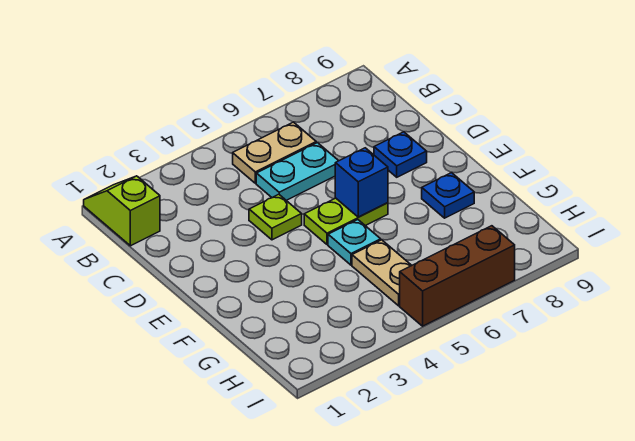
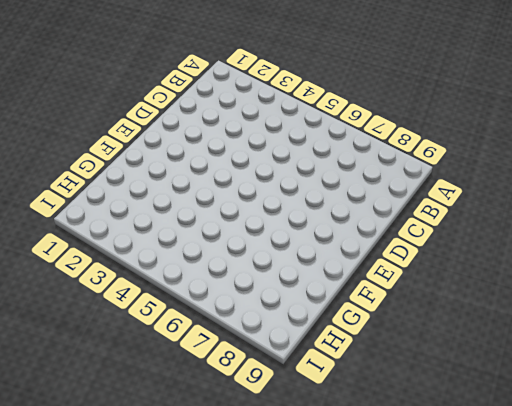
none -> lime 1x2 slope [84,176,160,246]
none -> tan 1x2 plate [233,122,316,183]

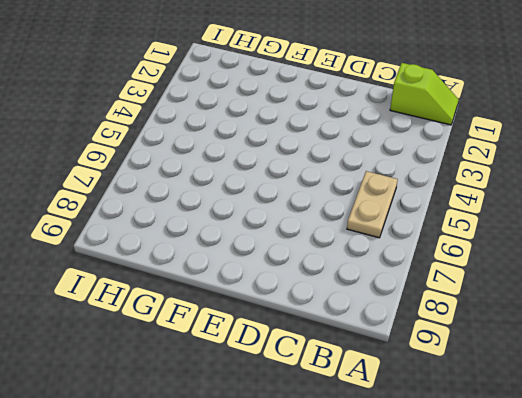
none -> cyan 1x2 plate [256,143,338,200]
none -> lime 1x1 plate [249,194,302,240]

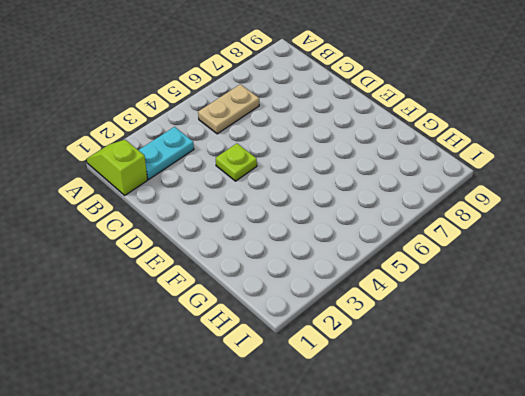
cyan 1x2 plate [139,127,194,179] -> cyan 1x2 plate moved to [256,143,338,200]
none -> blue 1x1 plate [374,132,427,177]
none -> lime 1x2 plate [304,198,388,245]

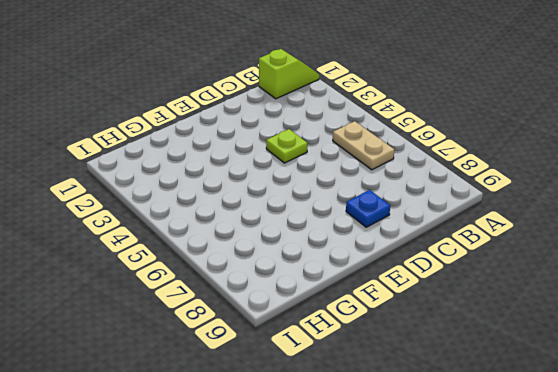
none -> cyan 1x2 plate [256,143,338,200]
none -> lime 1x2 plate [304,198,388,245]

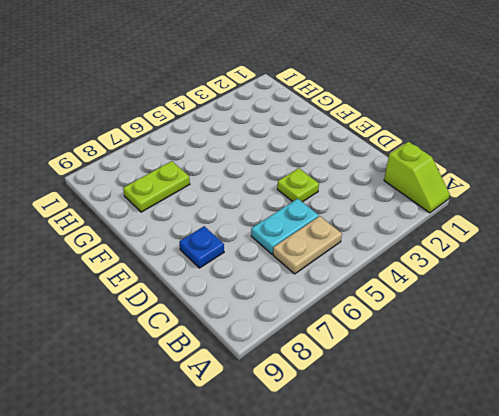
lime 1x2 plate [123,161,190,212] -> lime 1x2 plate moved to [304,198,388,245]
none -> cyan 1x1 plate [328,220,381,265]
none -> blue 1x1 plate [422,173,474,218]

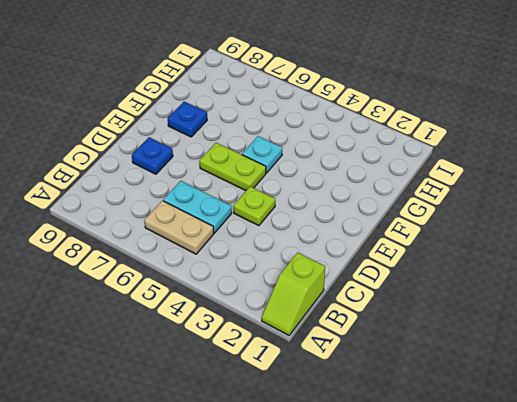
none -> tan 1x2 plate [352,240,412,306]
none -> brown 1x3 brick [400,226,515,326]

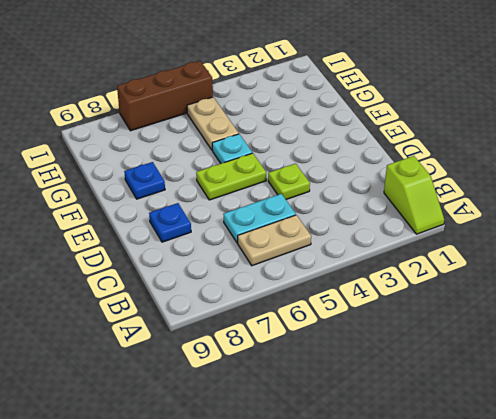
none -> blue 1x1 brick [335,148,388,217]

